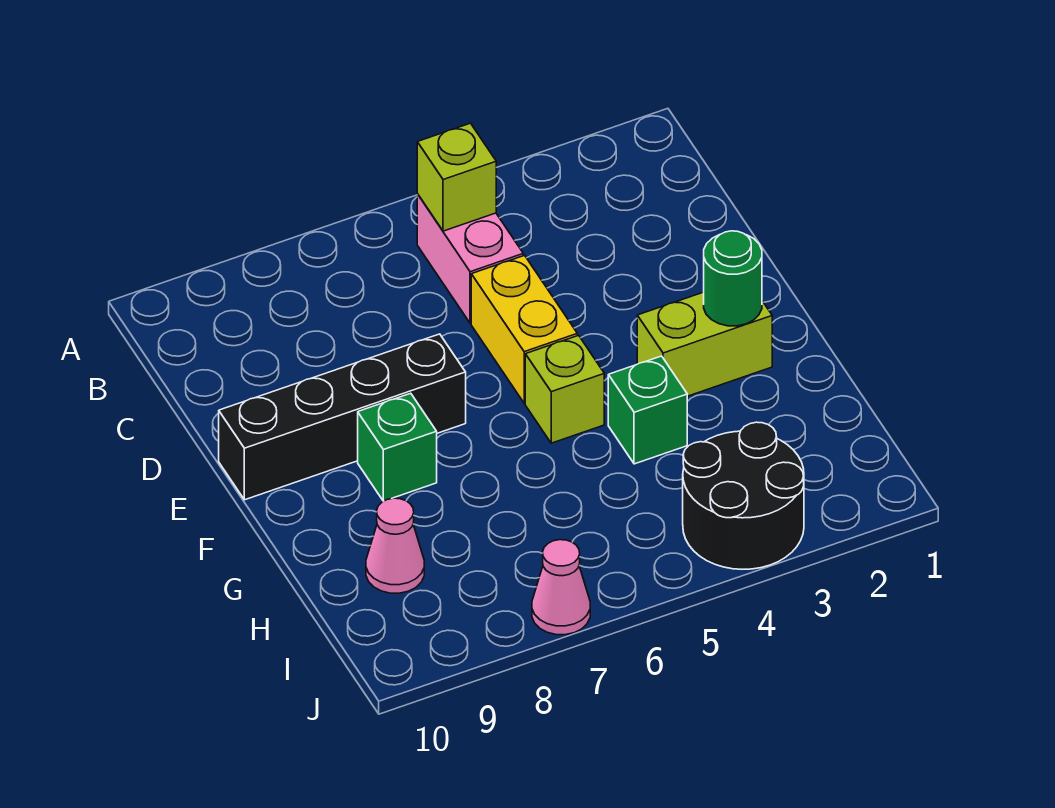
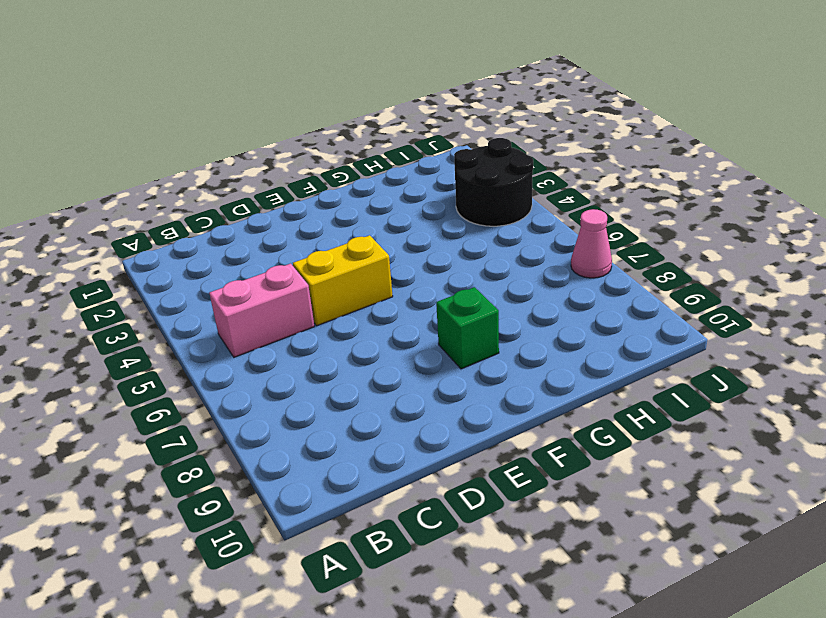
none -> black 1x4 brick [219,334,466,500]
none -> lime 1x2 brick [637,292,772,396]
none -> lime 1x1 brick [525,335,604,443]

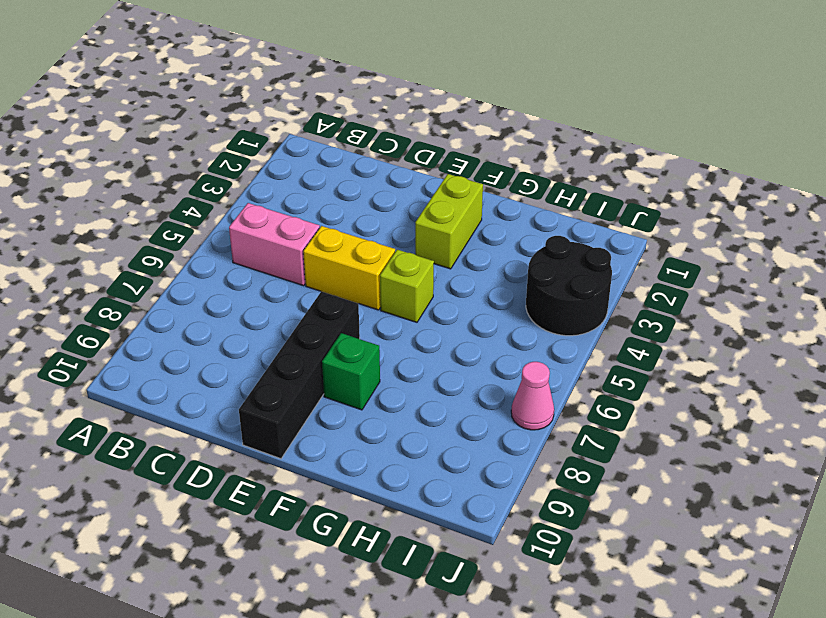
none -> green 1x1 brick [608,356,687,464]
none -> pink 1x1 cone [366,498,424,593]
none -> lime 1x1 brick [417,123,496,231]

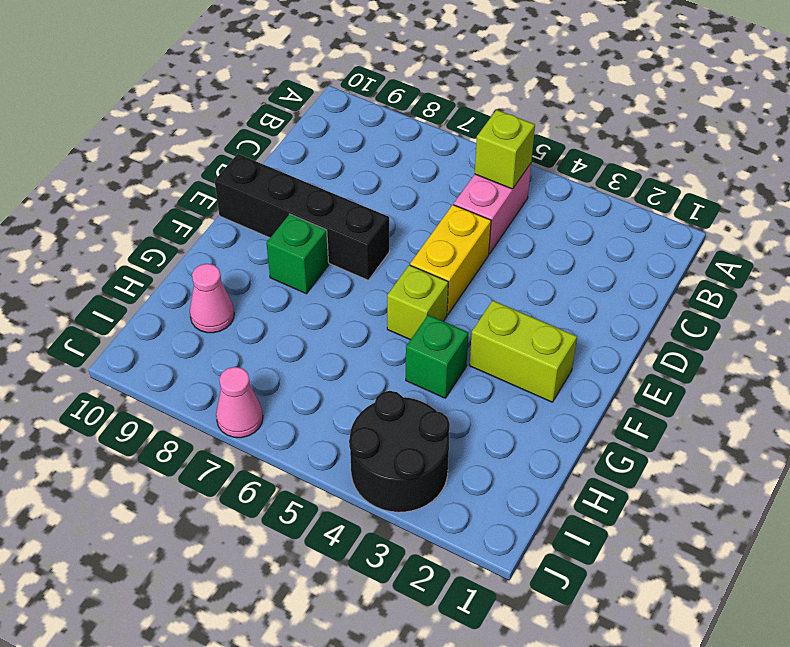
none -> green 1x1 round brick [704,231,762,326]

